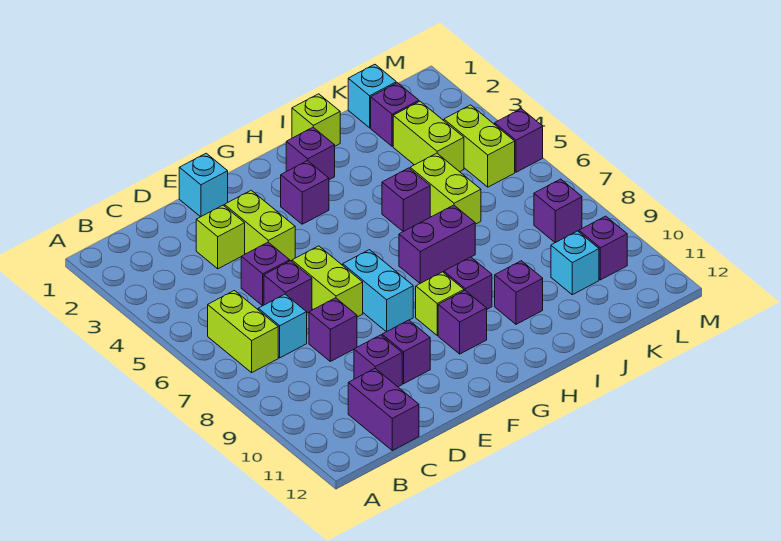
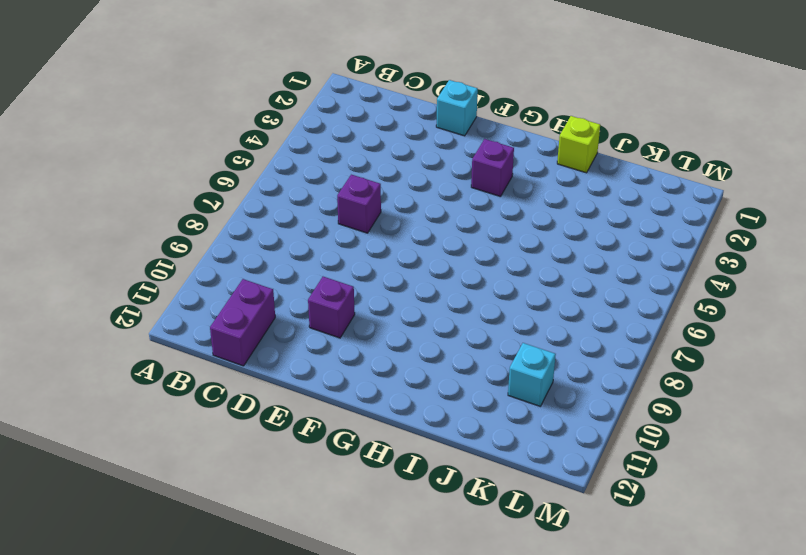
none -> lime 1x2 brick [208,291,278,373]
none -> cyan 1x1 brick [258,294,307,358]
none -> lime 1x1 brick [196,205,245,269]
none -> purple 1x1 brick [241,242,290,306]

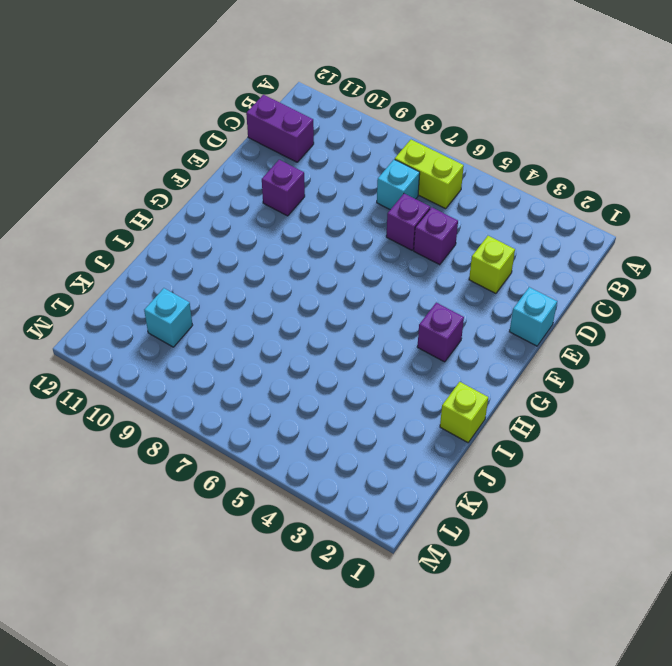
none -> purple 1x1 brick [309,298,357,361]
none -> purple 1x1 brick [354,335,402,387]
none -> lime 1x2 brick [224,190,295,261]
none -> lime 1x2 brick [292,246,363,317]

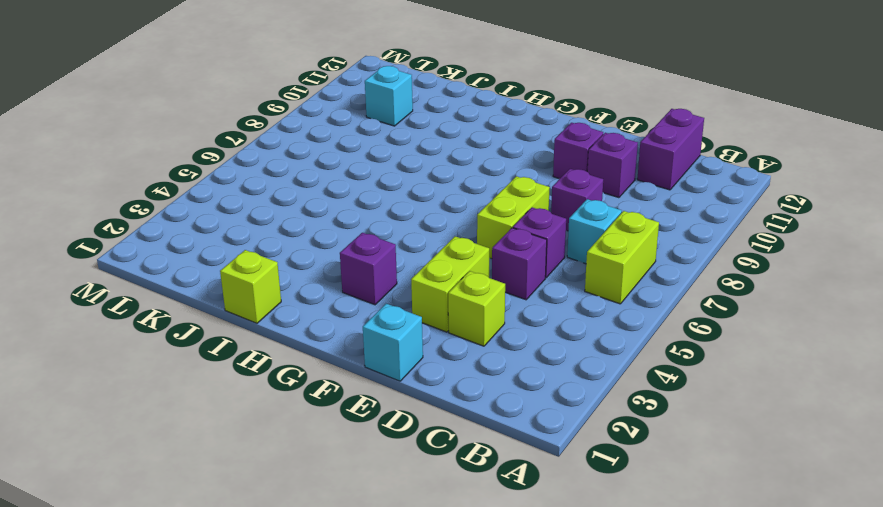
none -> cyan 1x2 brick [343,250,413,332]
none -> lime 1x1 brick [416,272,464,335]
none -> purple 1x1 brick [438,291,487,354]
none -> purple 1x1 brick [286,127,335,180]

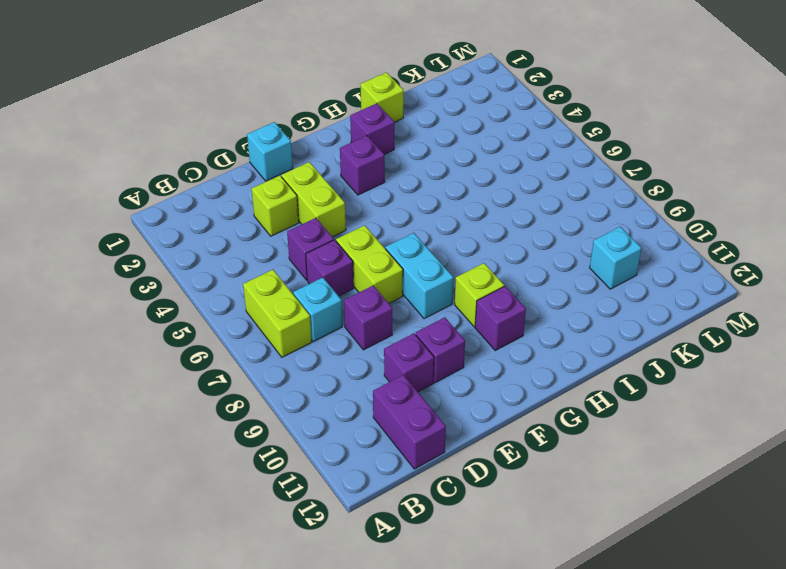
none -> purple 1x2 brick [399,205,475,283]
none -> purple 1x1 brick [444,257,492,309]
none -> purple 1x1 brick [382,168,430,231]
none -> purple 1x1 brick [495,261,543,324]

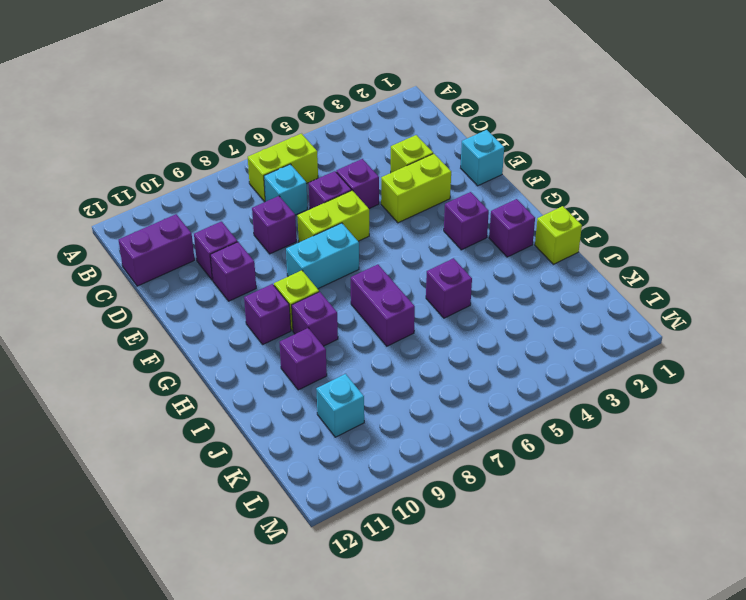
none -> lime 1x2 brick [410,153,481,224]
none -> cyan 1x1 brick [348,64,396,128]
none -> purple 1x1 brick [371,83,419,146]
none -> lime 1x2 brick [393,101,464,172]

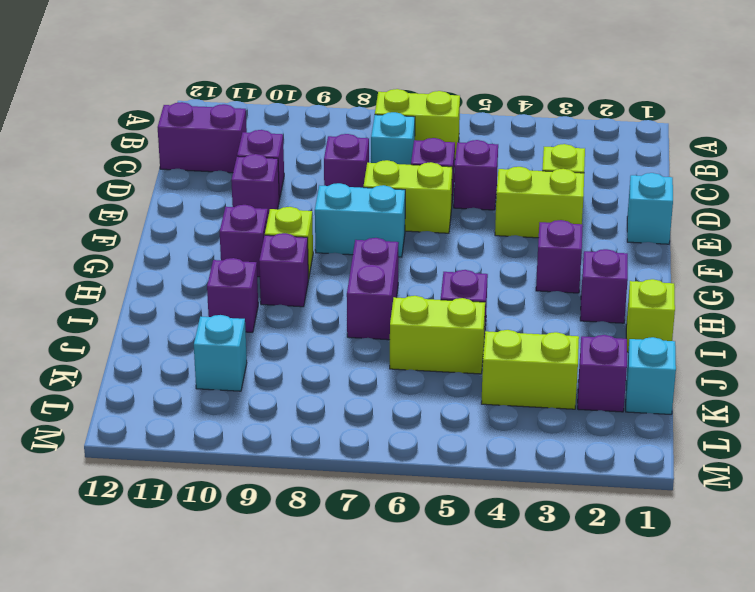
none -> lime 1x2 brick [444,105,515,187]
none -> purple 1x1 brick [534,179,582,242]
none -> purple 1x1 brick [579,216,627,280]
none -> purple 1x1 brick [495,109,543,172]

